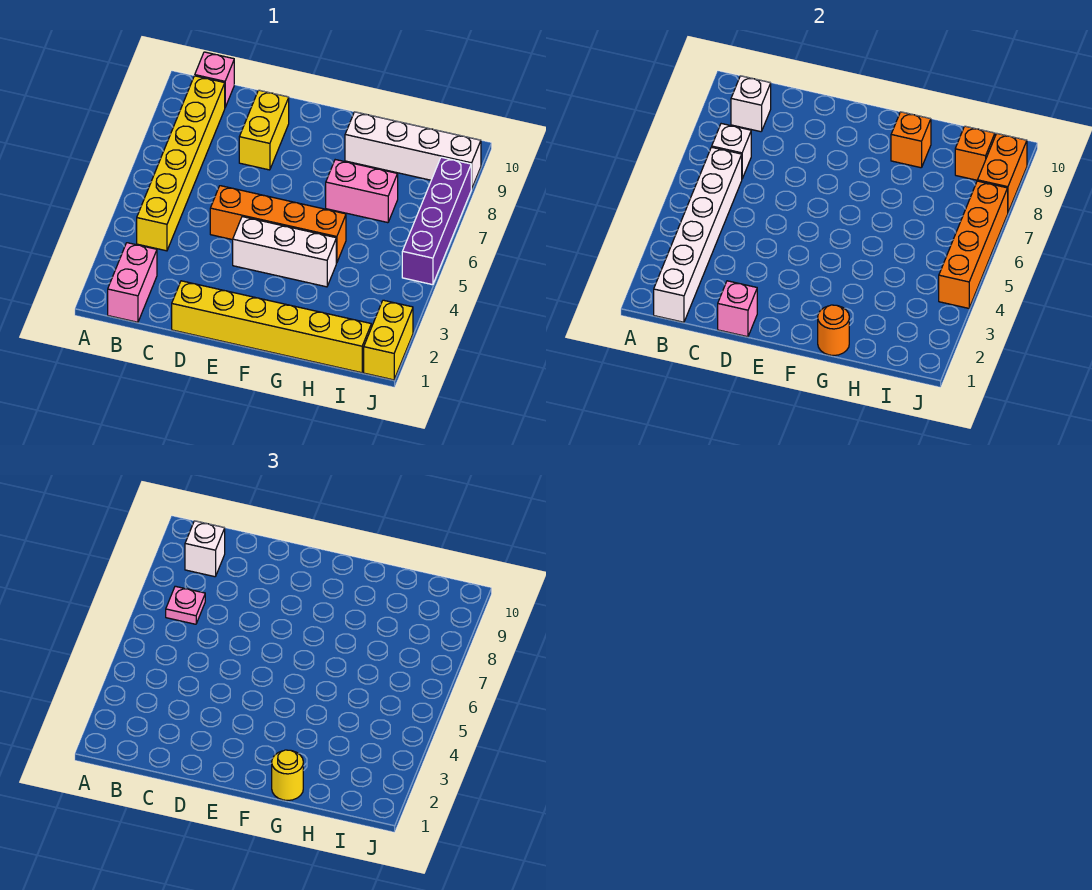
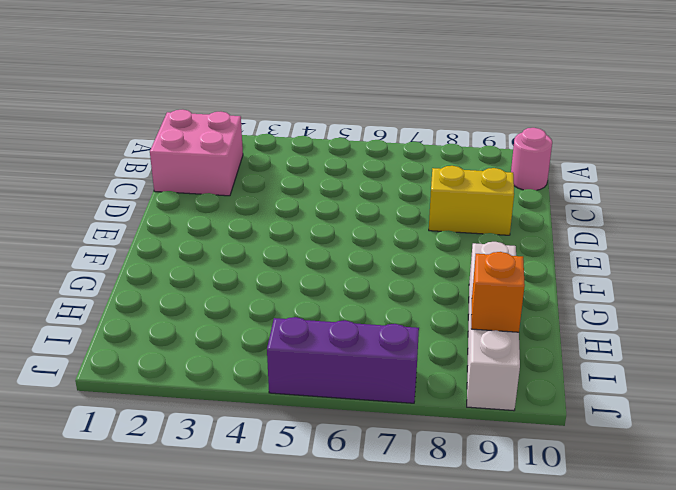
pink 2x2 brick [150,110,243,196] -> pink 1x2 brick [108,243,157,322]
pink 1x1 round brick [511,128,552,190] -> pink 1x1 brick [195,52,234,107]
purple 1x3 brick [267,317,419,403] -> purple 1x4 brick [402,157,471,285]
none -> yellow 1x6 brick [137,76,225,251]
none -> yellow 1x6 brick [172,281,371,373]
none -> orange 1x4 brick [210,186,346,263]

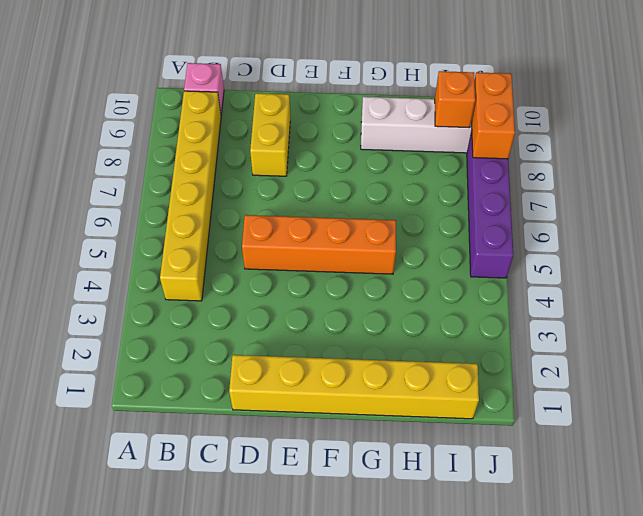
none -> pink 1x2 brick [108,243,157,322]
none -> white 1x3 brick [233,217,336,287]
none -> pink 1x2 brick [326,160,398,223]

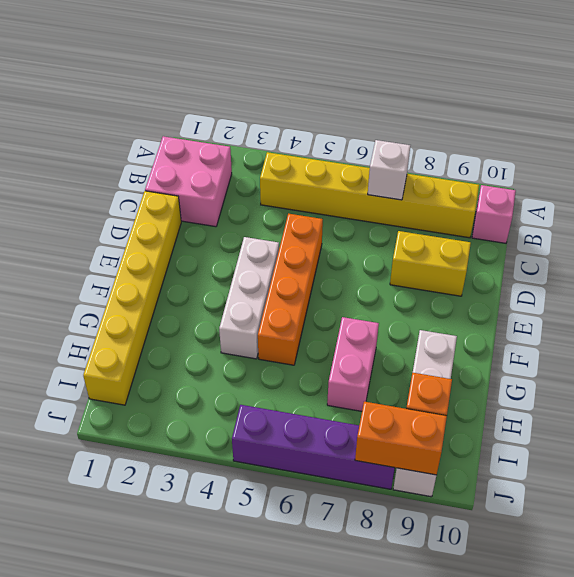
pink 2x2 brick [145,136,232,227] -> pink 1x2 brick [108,243,157,322]
none -> yellow 1x2 brick [364,300,413,380]
none -> white 1x6 brick [654,147,742,322]
none -> white 1x1 brick [731,76,771,132]

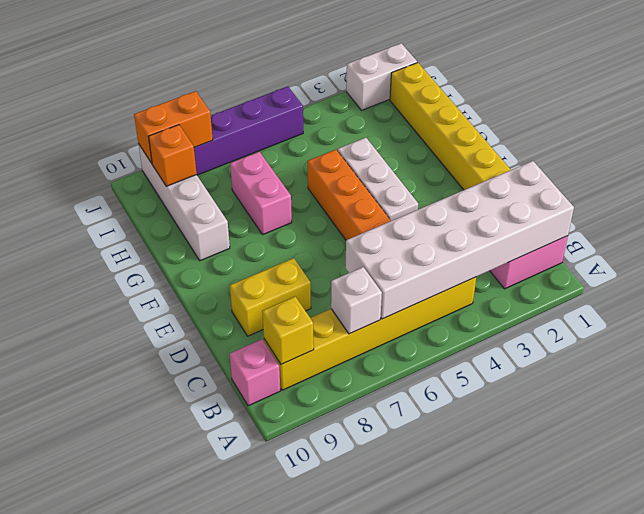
white 2x6 brick [345,161,574,319] -> white 1x6 brick [654,147,742,322]
yellow 1x1 brick [262,296,314,364] -> white 1x1 brick [731,76,771,132]
white 1x2 brick [346,43,417,110] -> yellow 1x2 brick [364,300,413,380]
none -> pink 1x1 brick [718,281,757,337]
none -> orange 1x1 round brick [818,305,849,355]
none -> orange 1x1 brick [891,112,931,168]

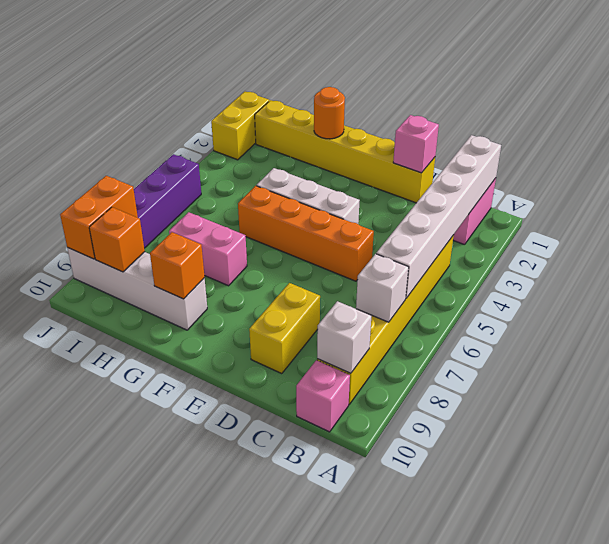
none -> orange 1x4 brick [939,181,1008,308]
none -> pink 1x1 plate [166,586,205,624]
none -> white 1x1 brick [185,521,225,577]

